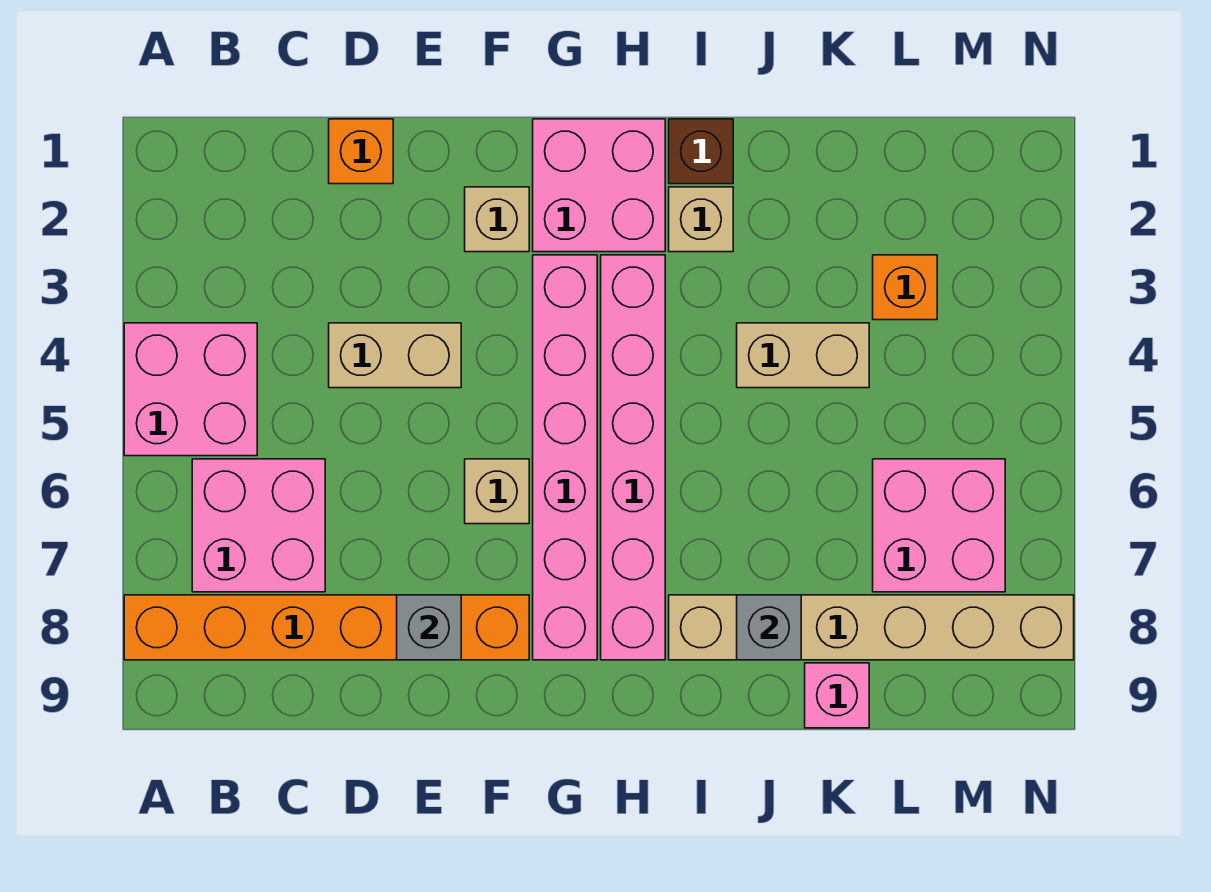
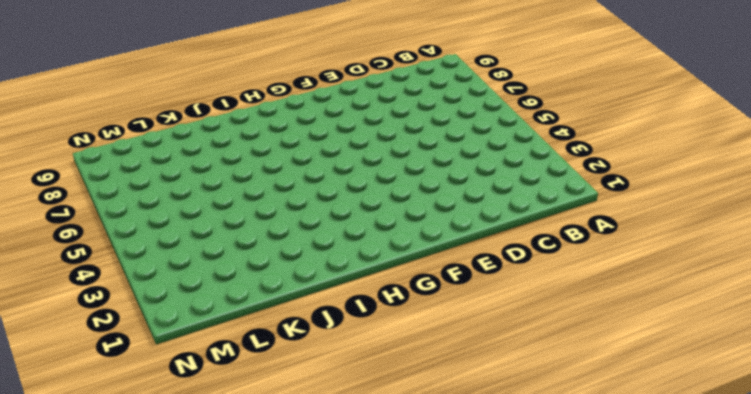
none -> pink 2x2 brick [124,323,257,456]
none -> orange 1x6 brick [124,595,529,660]
none -> pink 2x2 brick [192,459,325,592]

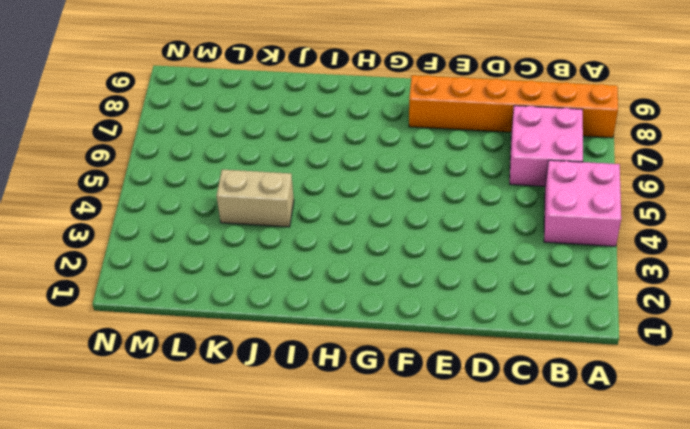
none -> orange 1x1 brick [329,119,393,184]
none -> tan 1x2 brick [329,323,461,388]
none -> tan 1x1 brick [465,187,529,252]

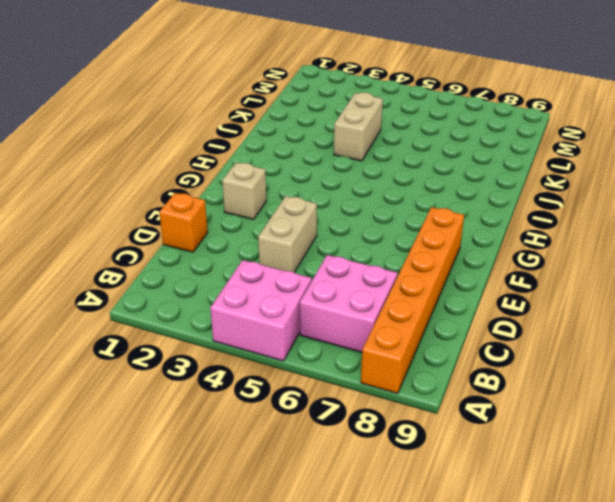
none -> tan 1x1 brick [465,459,529,524]
none -> pink 2x2 brick [533,119,665,252]
none -> pink 1x6 brick [533,255,597,660]

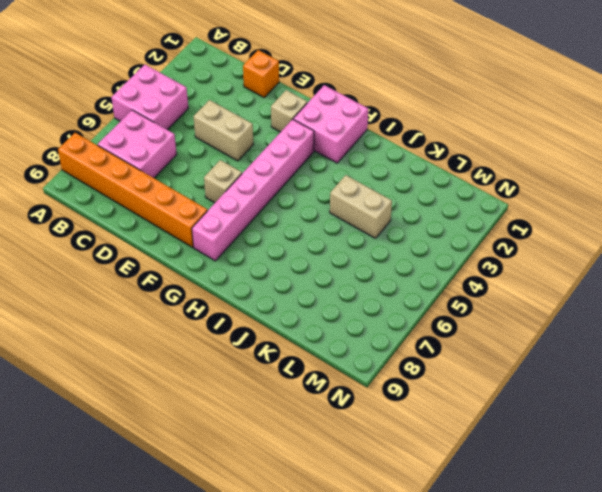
none -> pink 1x6 brick [601,255,665,660]
none -> brown 1x1 brick [669,119,733,184]
none -> tan 1x1 brick [669,187,733,252]

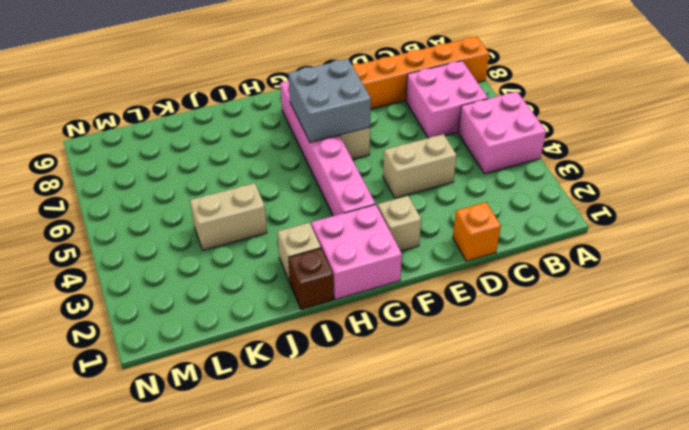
grey 2x2 brick [288,59,371,142] -> none
none -> pink 1x6 brick [601,255,665,660]
none -> tan 1x6 brick [669,595,1074,660]
none -> pink 1x1 brick [805,663,869,728]

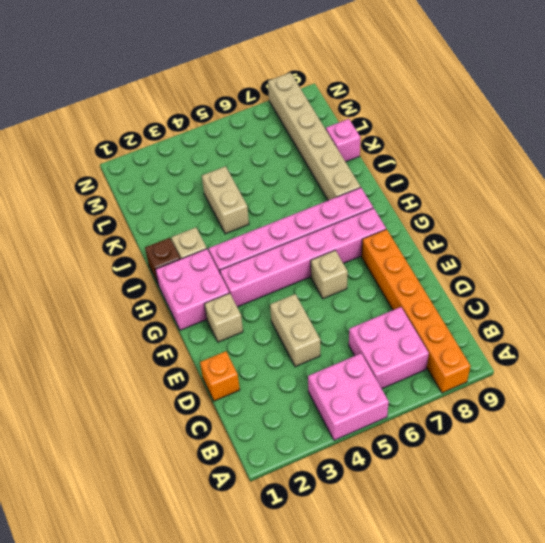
none -> orange 1x1 brick [873,255,937,320]
none -> pink 2x2 brick [873,459,1005,592]
none -> grey 1x1 brick [397,595,461,660]

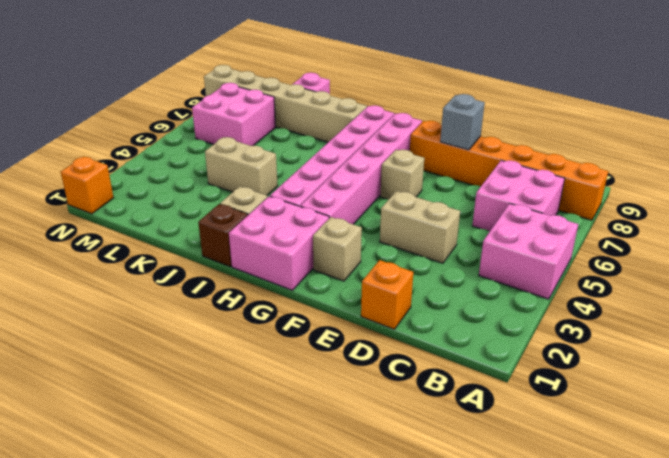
orange 1x1 brick [61,157,114,214] -> orange 1x1 brick moved to [873,255,937,320]
none -> grey 1x1 brick [737,595,801,660]

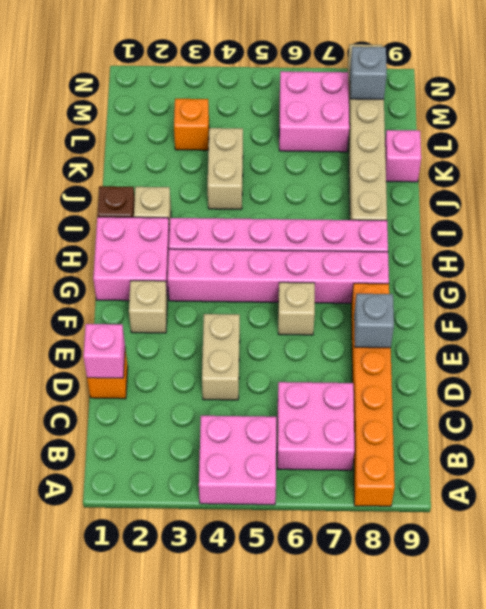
pink 1x1 brick [83,324,125,378] -> none
grey 1x1 brick [350,47,387,99] -> grey 1x1 brick moved to [737,595,801,660]

